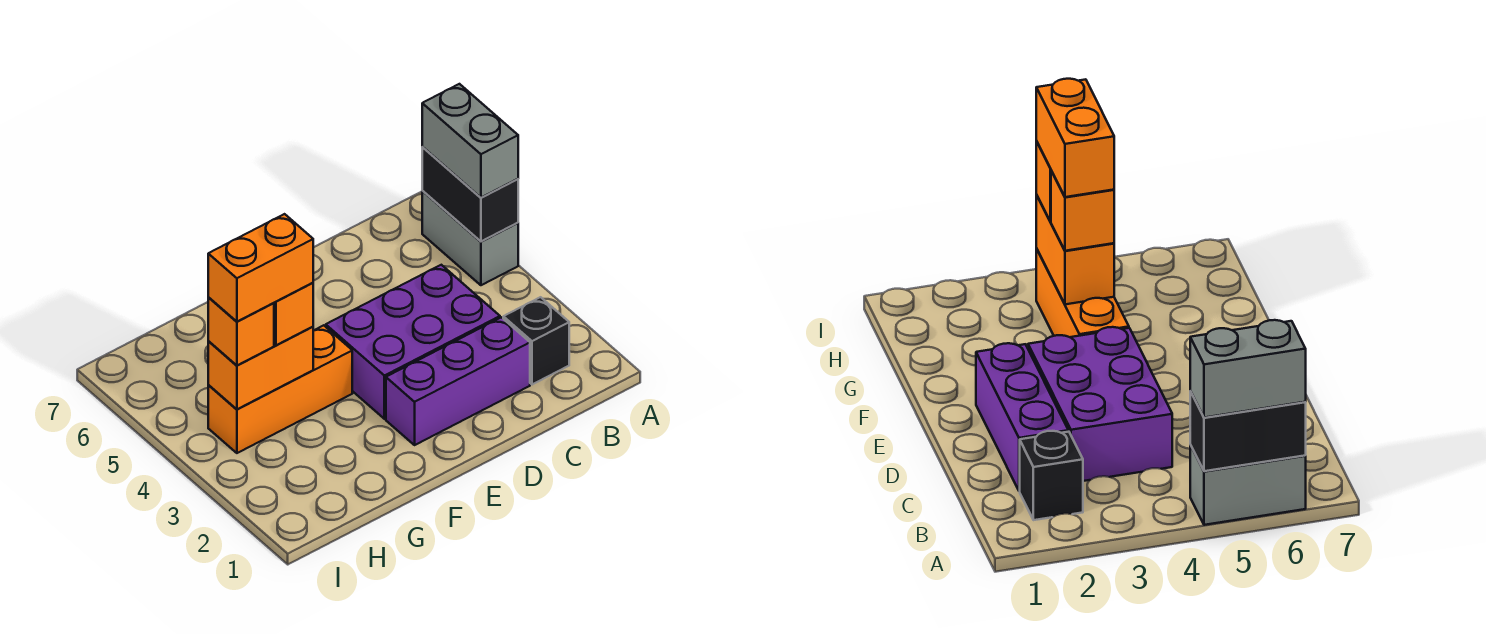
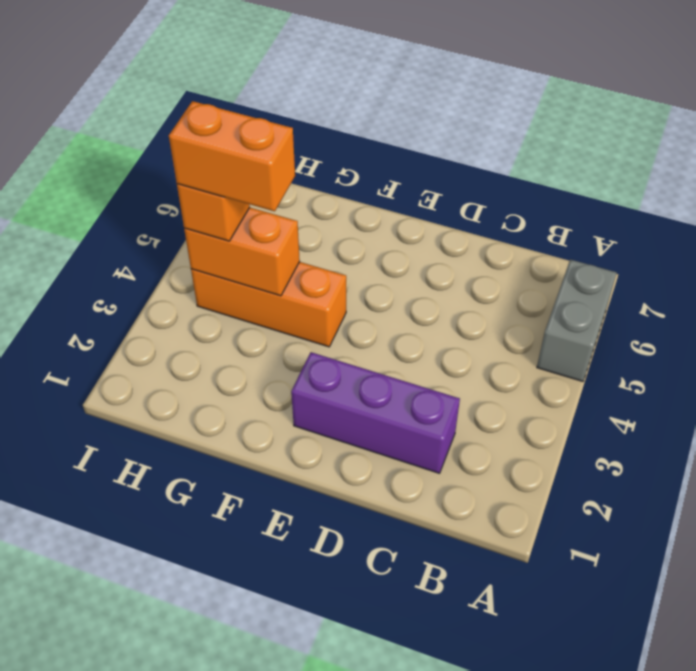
none -> black 1x1 brick [503,297,569,385]
none -> purple 2x3 brick [326,265,500,419]

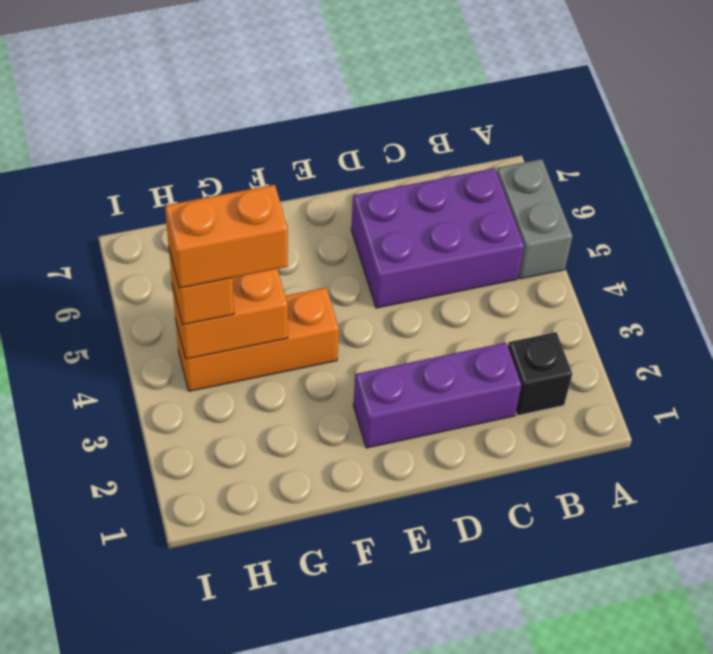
purple 2x3 brick [351,168,524,308] -> purple 2x3 brick moved to [326,265,500,419]
none -> black 1x2 brick [422,147,518,242]
none -> grey 1x2 brick [422,84,518,198]

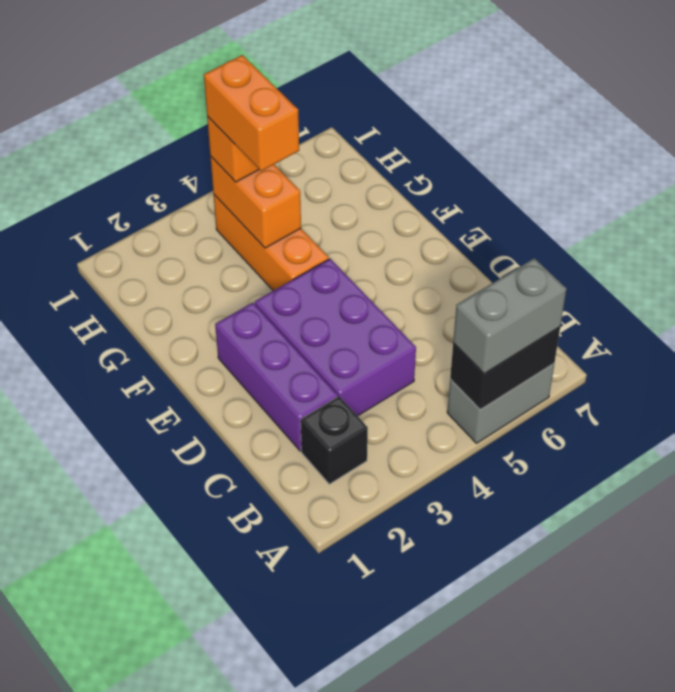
none -> orange 1x1 brick [274,283,313,345]

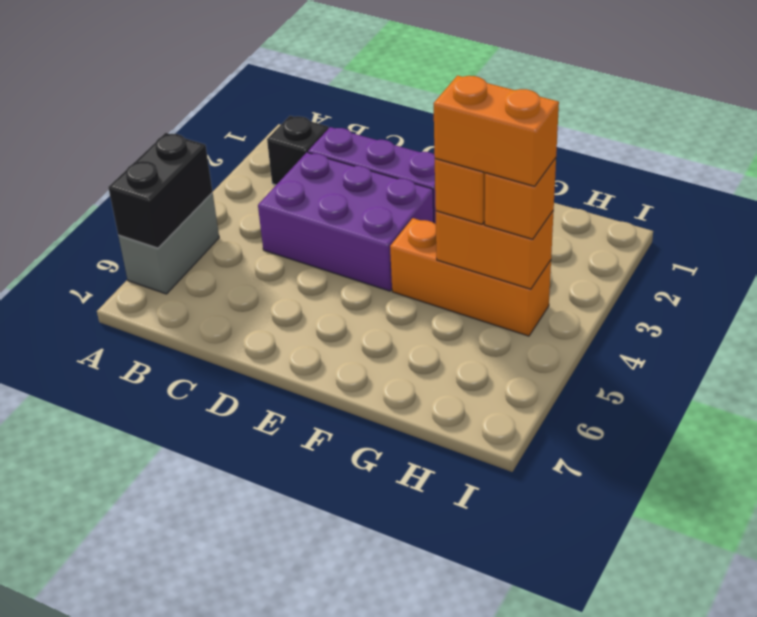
none -> grey 1x2 brick [422,84,518,198]

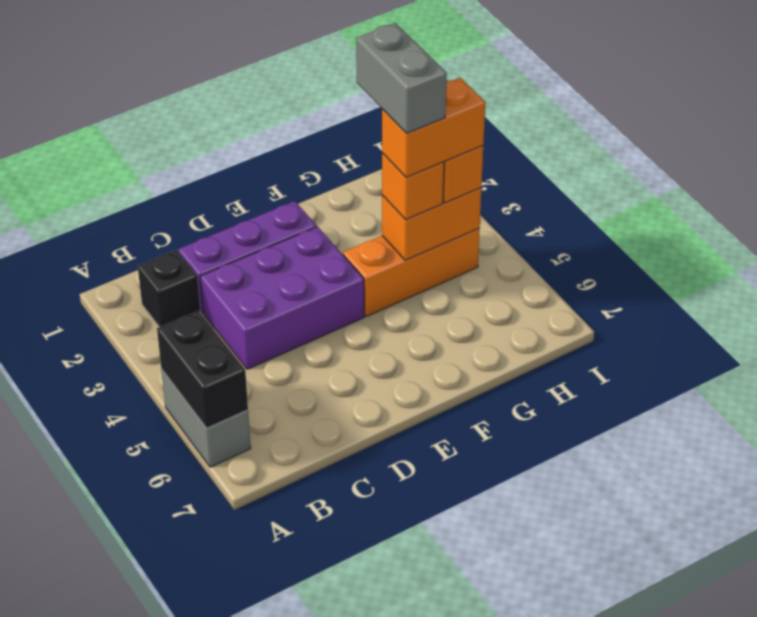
grey 1x2 brick [356,23,447,134] -> grey 1x2 brick moved to [422,84,518,198]

